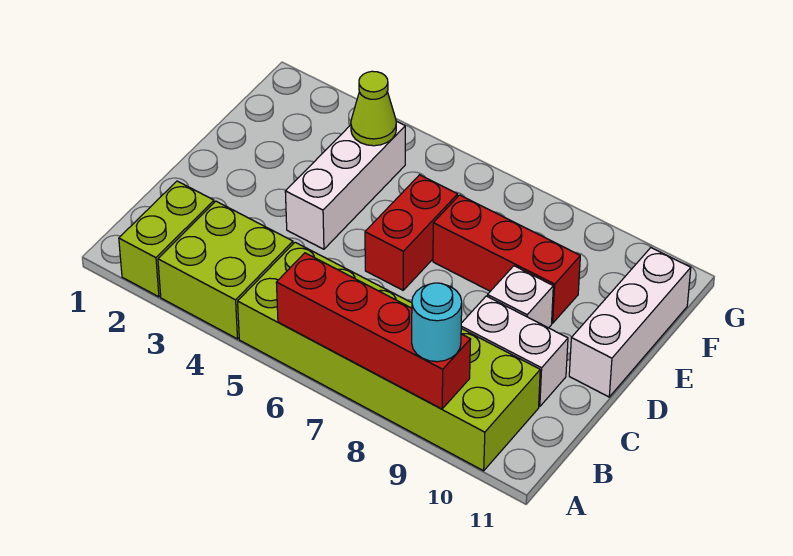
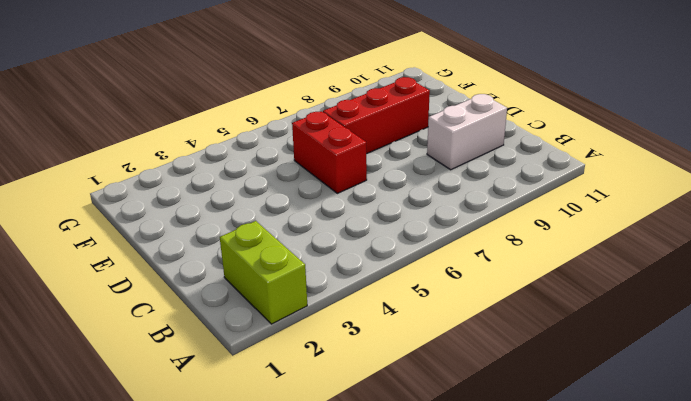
none -> lime 2x2 brick [158,201,293,339]
none -> lime 2x6 brick [238,242,540,471]
none -> white 1x3 brick [285,121,405,249]

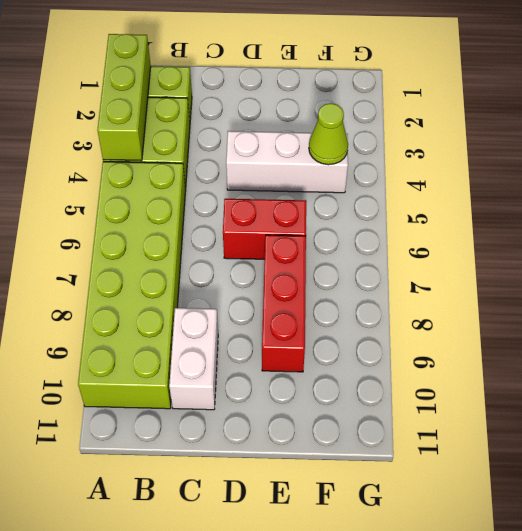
lime 1x3 brick [97,34,151,161] -> none
none -> white 1x1 brick [487,266,553,328]
none -> white 1x3 brick [569,248,691,397]
none -> red 1x4 brick [276,253,471,409]

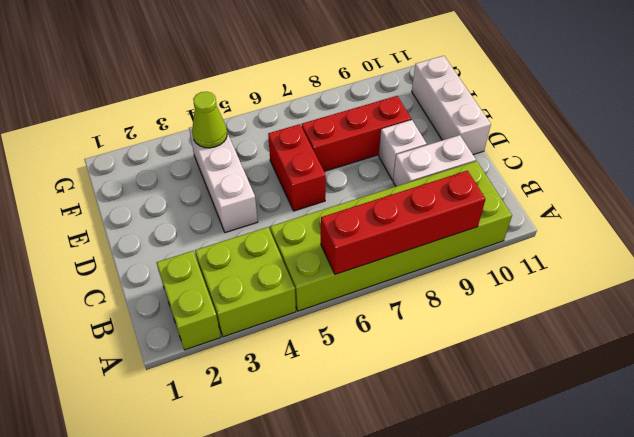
none -> cyan 1x1 round brick [412,283,462,362]

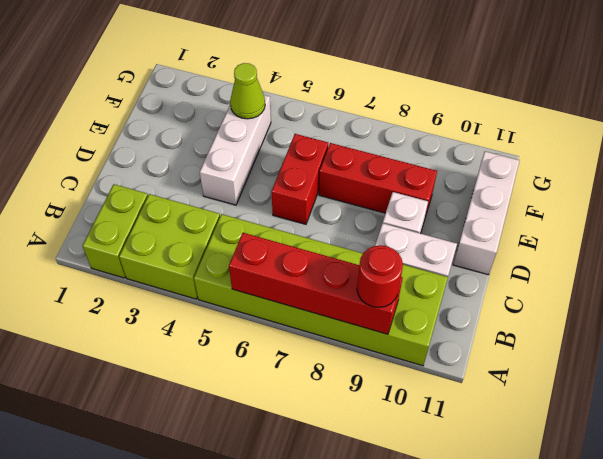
red 1x1 round brick [357,245,403,307] -> cyan 1x1 round brick [412,283,462,362]

